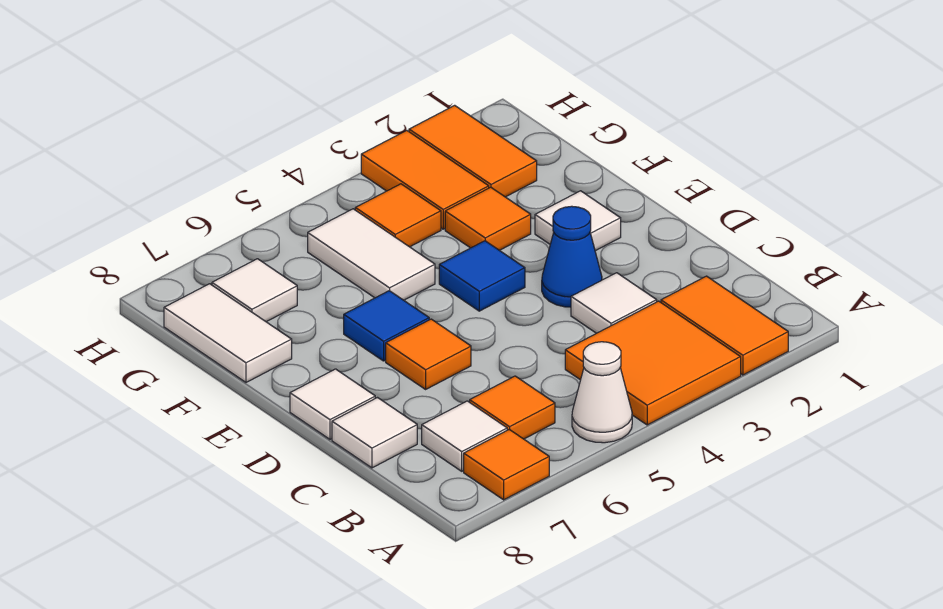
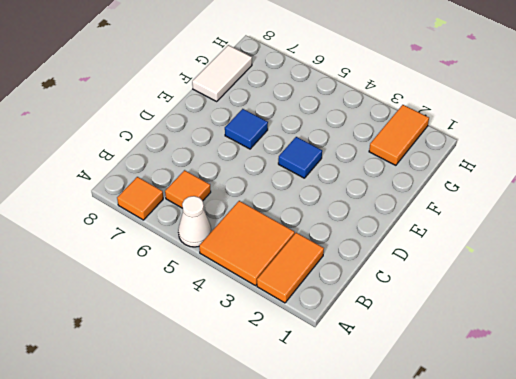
none -> white 1x1 tile [422,401,507,471]
none -> white 1x1 tile [571,273,657,333]
none -> white 1x1 tile [332,398,417,468]

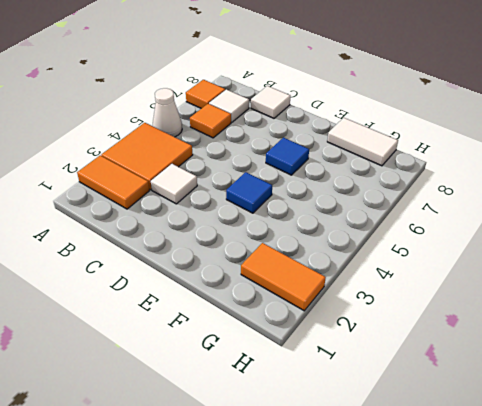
none -> blue 1x1 cone [542,206,602,307]
none -> orange 1x1 tile [386,319,471,389]
none -> white 1x1 tile [290,369,375,439]

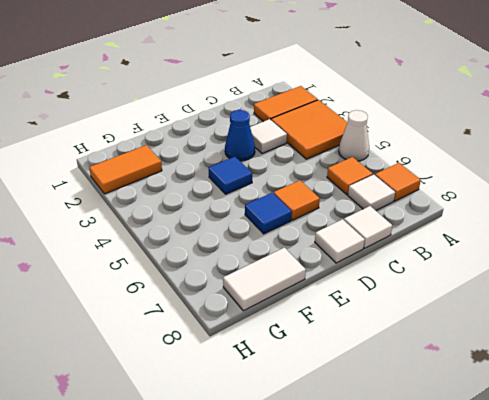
none -> white 1x1 tile [535,191,621,251]
none -> orange 1x1 tile [445,187,531,250]
none -> white 1x2 tile [308,209,435,300]

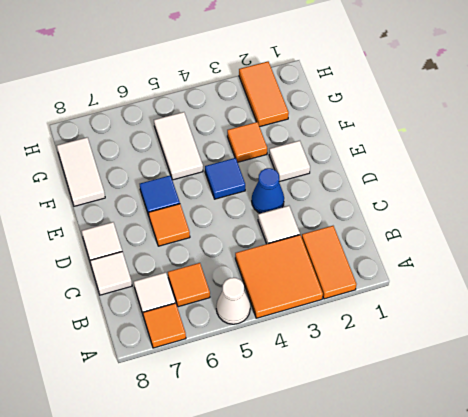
none -> orange 1x2 tile [361,130,489,229]
none -> orange 1x1 tile [355,184,441,247]
none -> white 1x1 tile [212,259,297,322]

